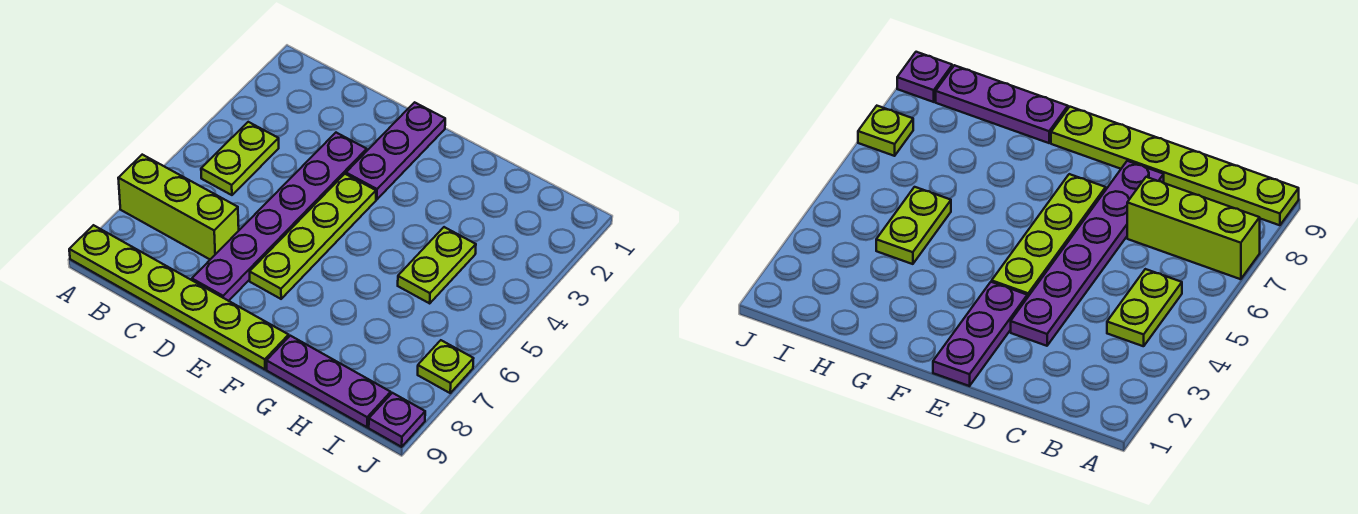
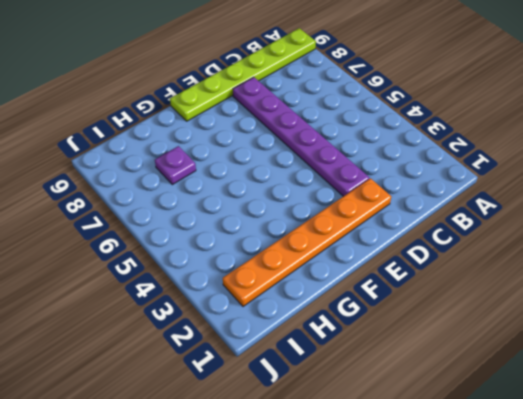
orange 1x6 plate [223,178,391,307] -> purple 1x3 plate [346,102,445,199]
purple 1x1 plate [155,146,196,185] -> purple 1x1 plate moved to [369,393,425,447]
none -> lime 1x3 brick [118,155,239,259]
none -> lime 1x2 plate [201,122,279,195]

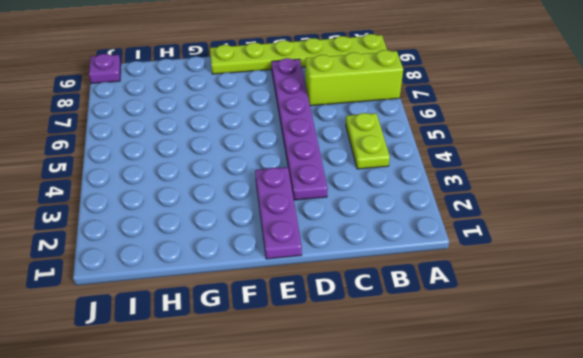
none -> lime 1x4 plate [250,174,376,299]
none -> purple 1x3 plate [267,336,391,427]

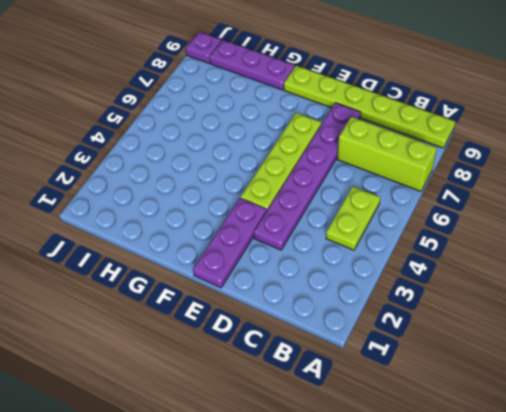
none -> lime 1x2 plate [398,227,476,303]
none -> lime 1x1 plate [418,340,474,393]

